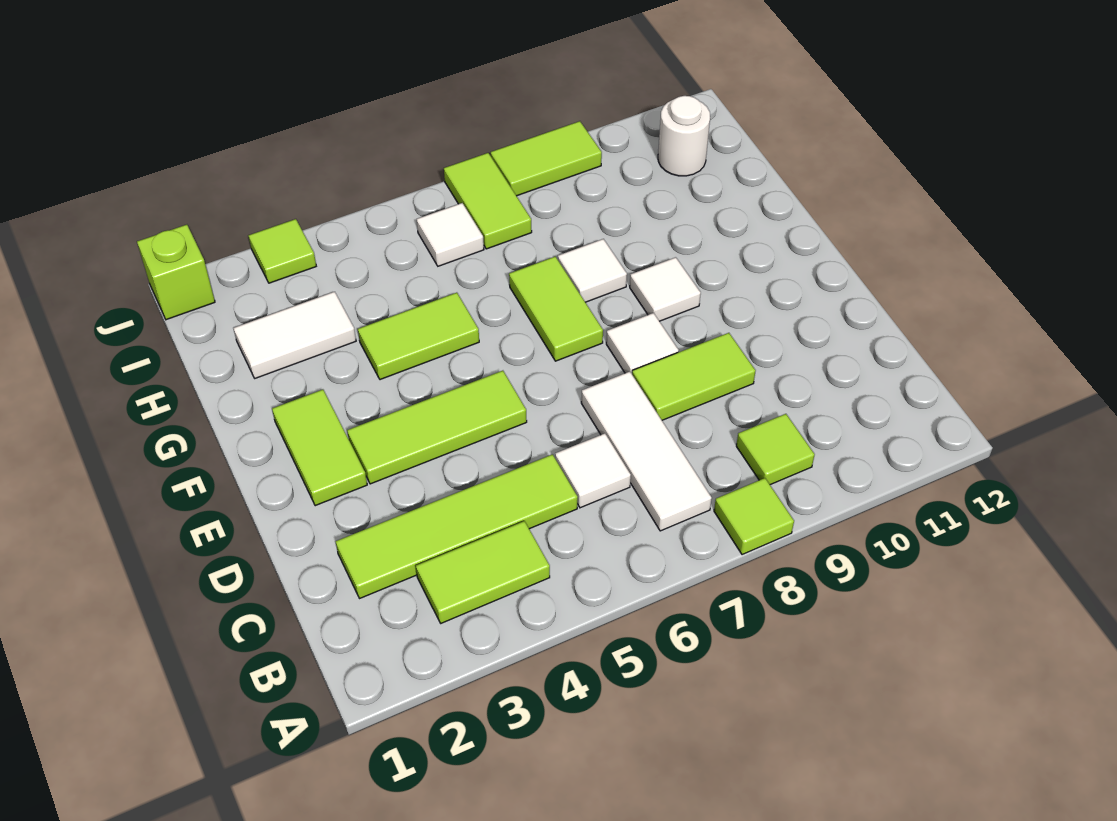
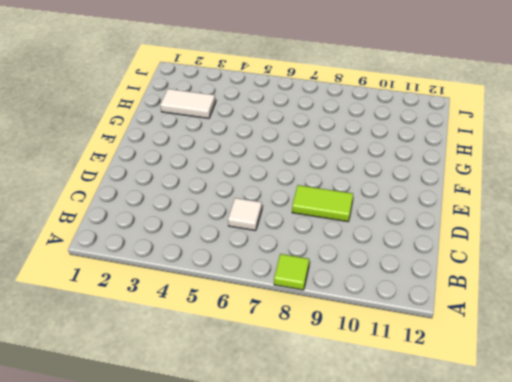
none -> lime 1x2 tile [416,521,550,623]
none -> white 1x3 tile [581,372,712,531]
none -> lime 1x1 tile [736,414,815,485]

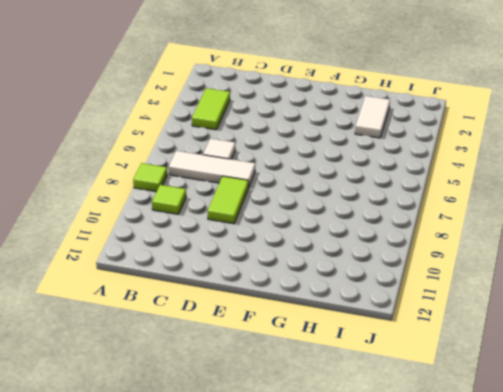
none -> lime 1x4 tile [335,454,578,599]
none -> lime 1x2 tile [272,390,367,506]
none -> lime 1x3 tile [347,371,527,484]

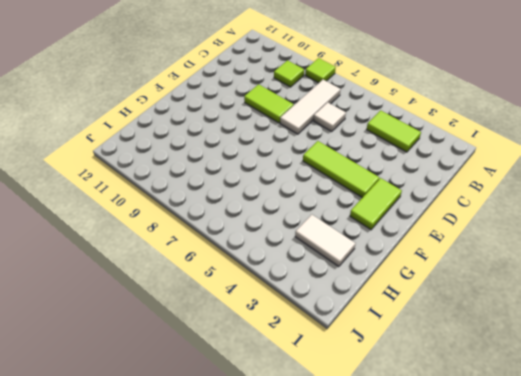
none -> lime 1x4 tile [335,454,578,599]
none -> white 1x1 tile [606,313,679,374]
none -> lime 1x2 tile [509,256,603,361]

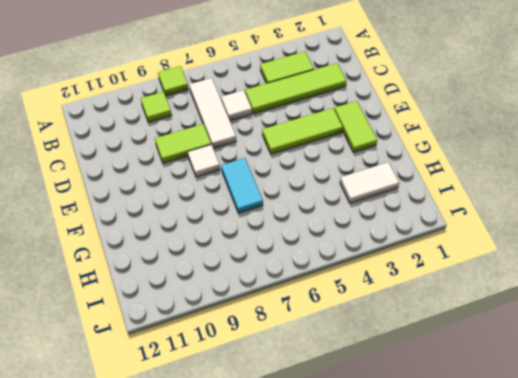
cyan 1x2 tile [221,158,263,213] -> lime 1x2 tile [509,256,603,361]
none -> white 1x1 tile [630,257,701,321]
none -> lime 1x2 tile [358,293,479,380]
none -> white 1x1 tile [558,239,627,302]

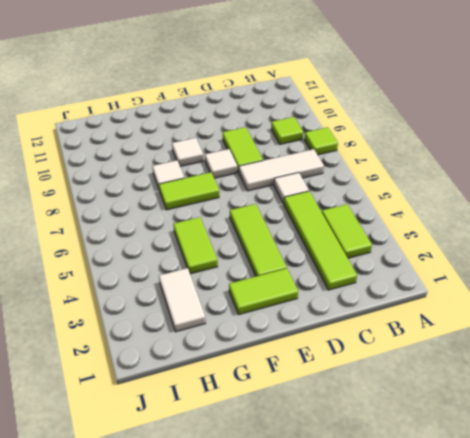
none -> white 1x1 tile [417,203,484,266]
none -> lime 1x2 tile [444,153,532,249]
none -> white 1x1 round brick [658,96,710,176]

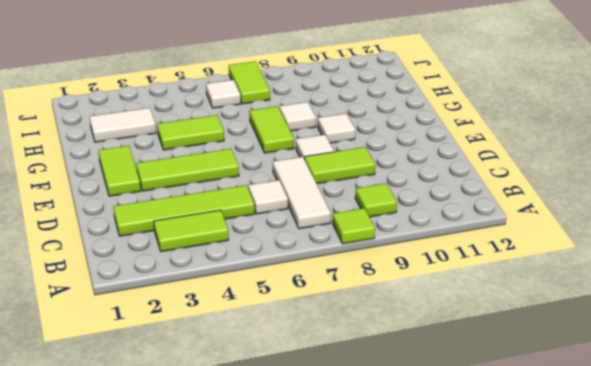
none -> white 1x1 round brick [658,96,710,176]
none -> lime 1x1 brick [137,225,215,320]
none -> lime 1x1 tile [248,219,316,283]

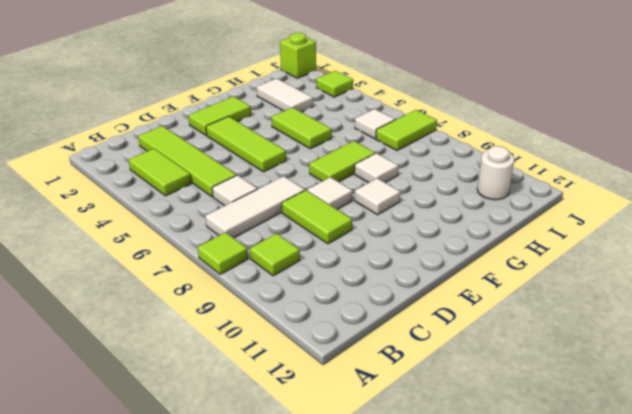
none -> lime 1x2 tile [491,121,602,196]

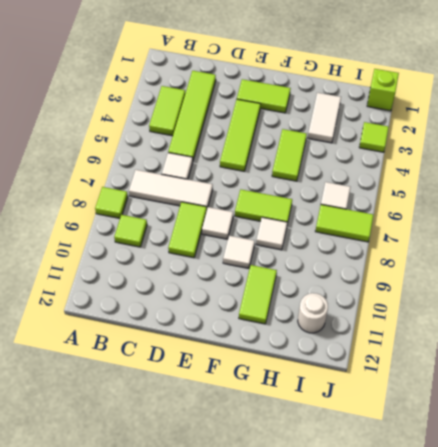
lime 1x2 tile [239,265,277,324] -> lime 1x2 tile moved to [491,121,602,196]

